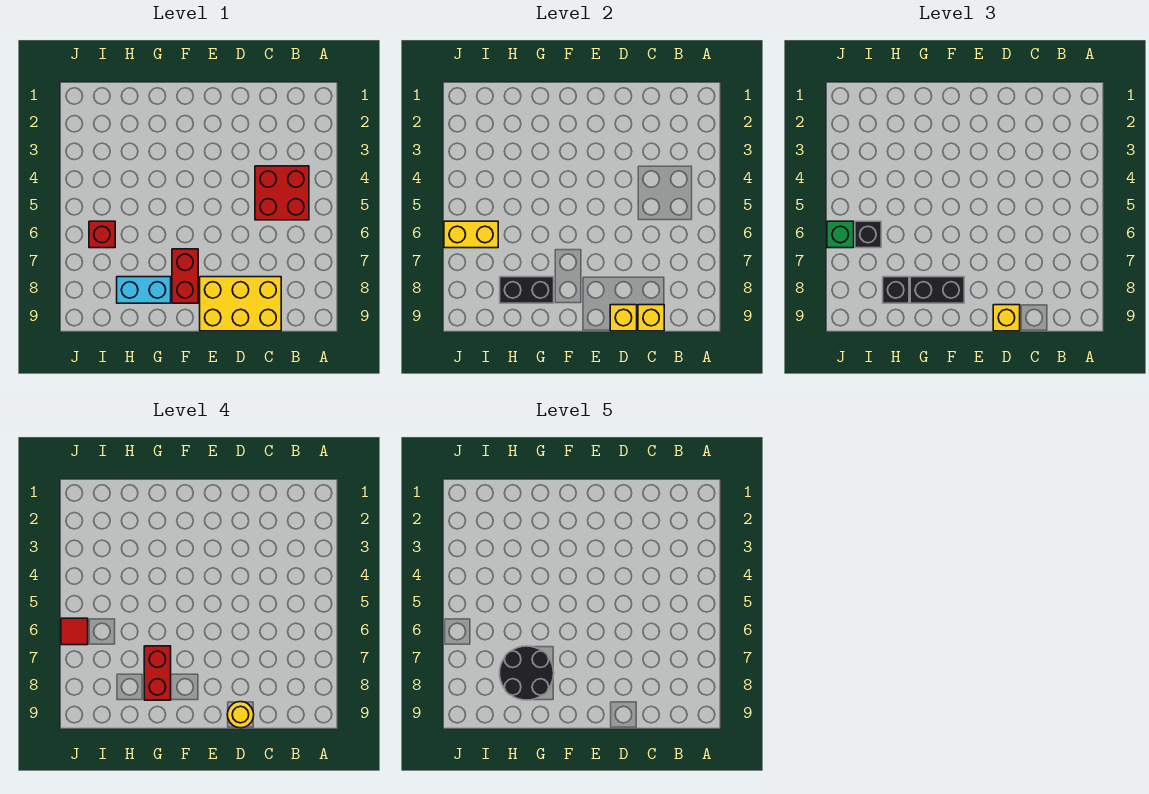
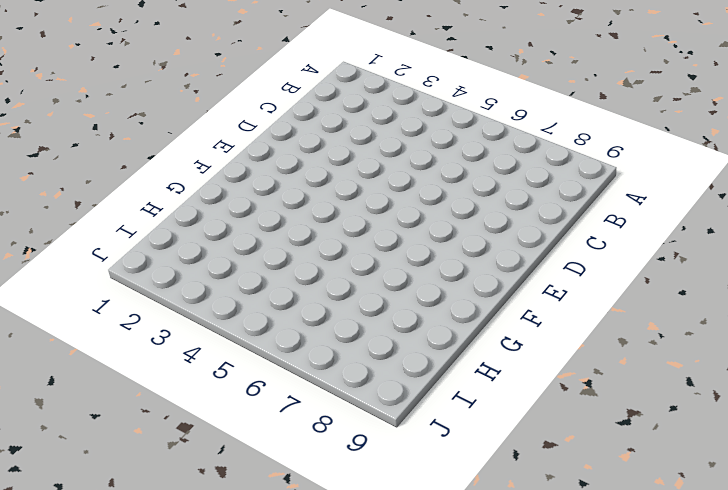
none -> red 2x2 brick [255,166,309,220]
none -> yellow 2x3 brick [200,277,281,331]
none -> red 1x2 brick [172,249,198,303]

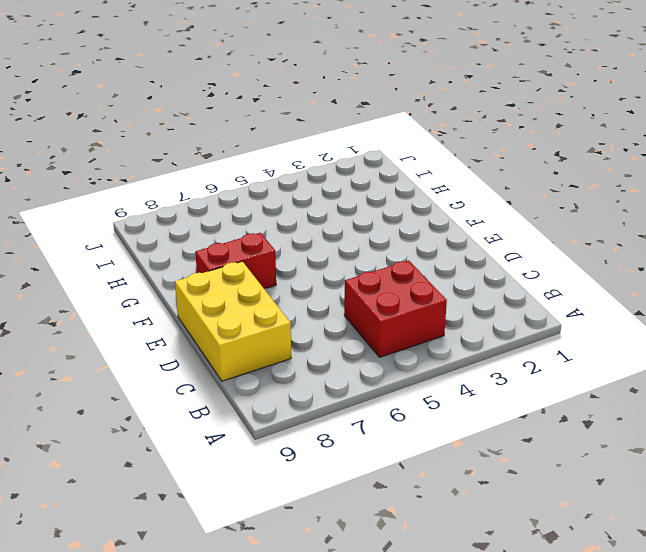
none -> cyan 1x2 brick [117,277,171,303]
none -> red 1x1 brick [89,221,115,248]
none -> yellow 1x1 brick [638,305,664,331]

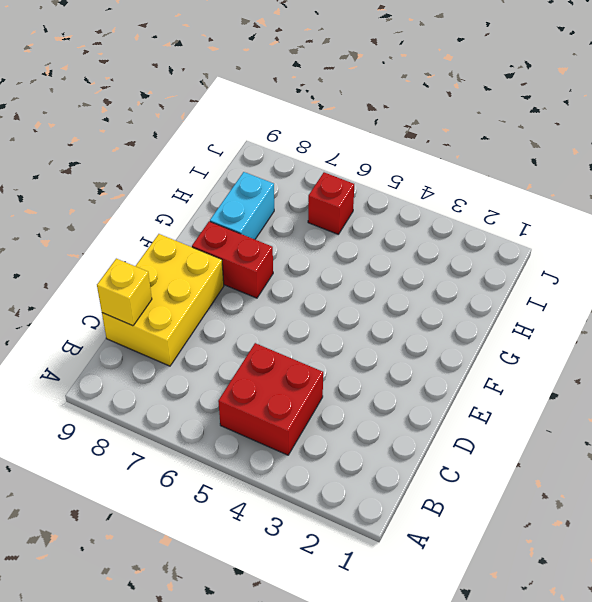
none -> yellow 1x1 brick [610,305,637,331]
none -> black 1x2 brick [500,277,554,303]
none -> yellow 1x2 brick [444,221,498,248]

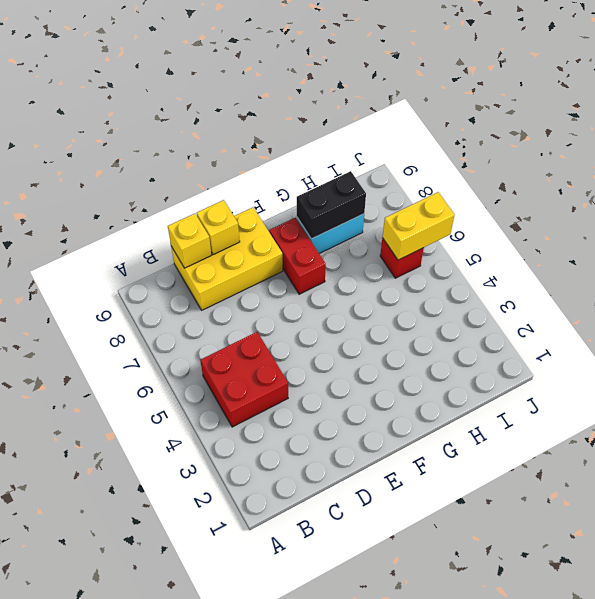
none -> yellow 1x1 brick [993,305,1020,331]
none -> black 1x2 brick [910,277,964,303]
none -> black 1x1 brick [883,277,909,303]

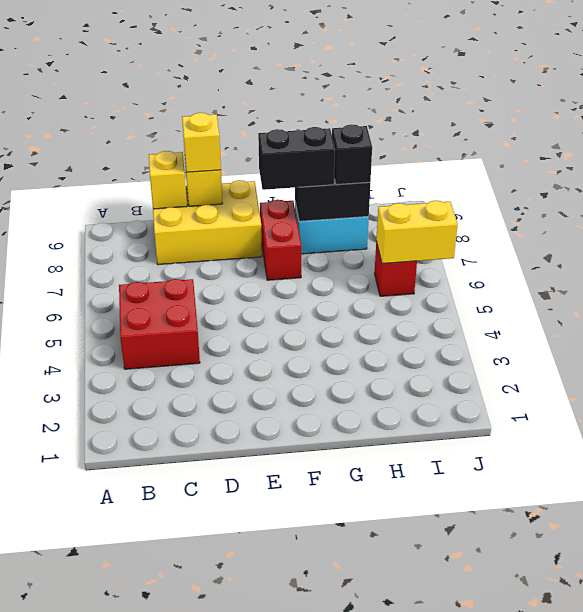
none -> black 1x1 brick [855,221,881,248]
none -> green 1x1 brick [827,221,854,248]
none -> yellow 1x1 round brick [227,702,254,728]

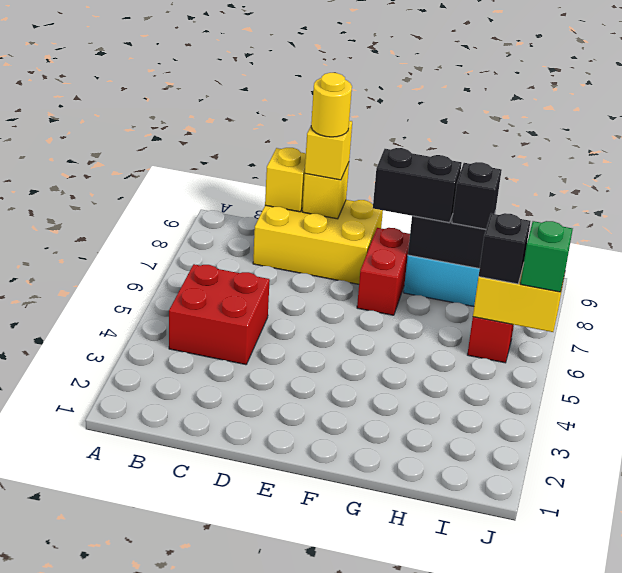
none -> red 1x2 brick [144,646,171,700]
none -> red 1x1 tile [61,618,88,645]
none -> black 2x2 round brick [500,646,554,700]

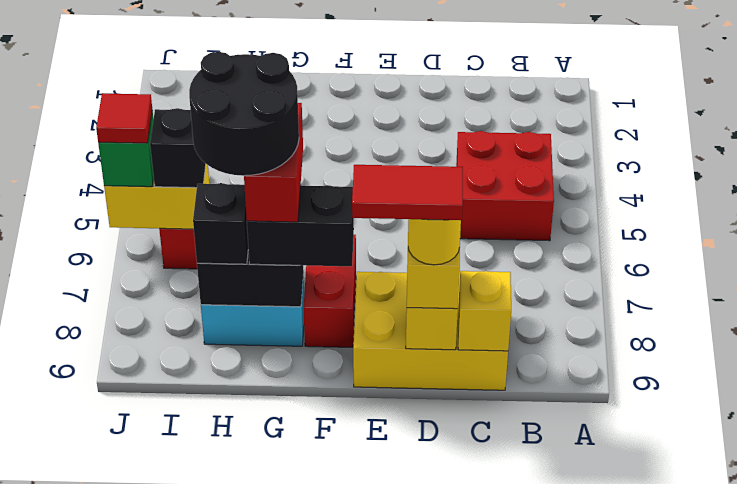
red 1x2 tile [352,165,463,220] -> none

